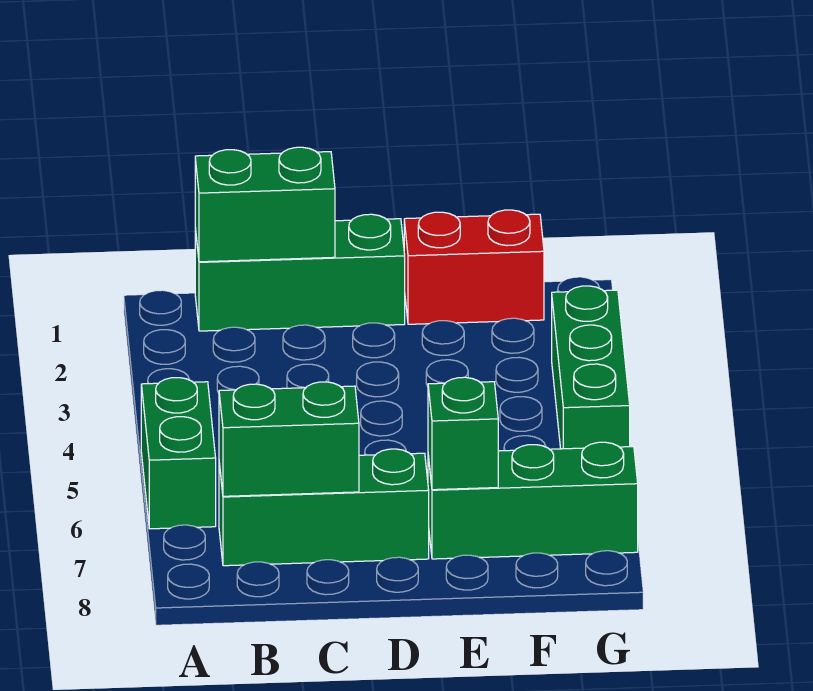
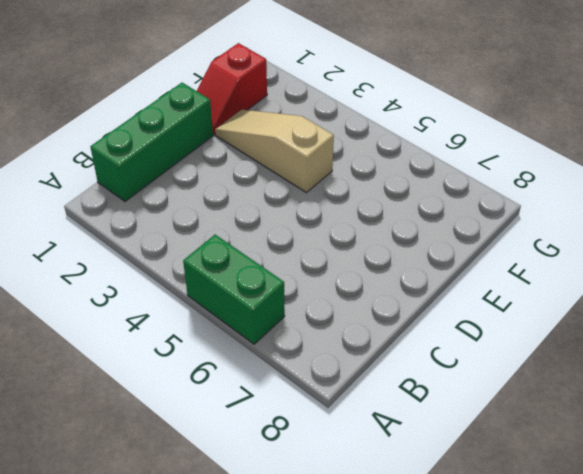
red 1x2 slope [197,43,267,135] -> red 1x2 brick [404,210,544,324]
tan 1x3 slope [215,110,334,193] -> none
none -> green 1x3 brick [219,449,429,566]
none -> green 1x3 brick [428,442,638,559]

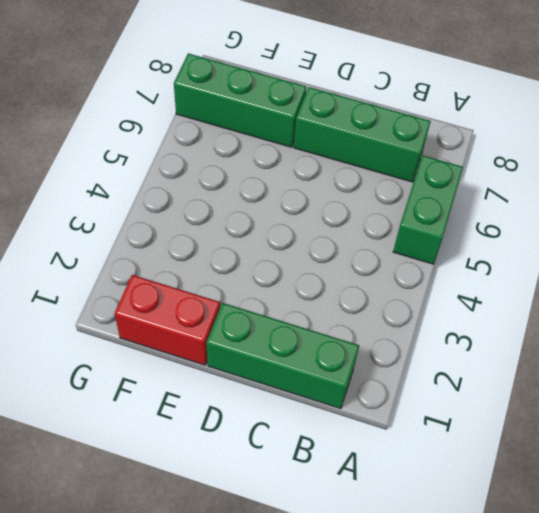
none -> green 1x3 brick [552,286,630,449]
none -> green 1x2 brick [195,147,335,262]

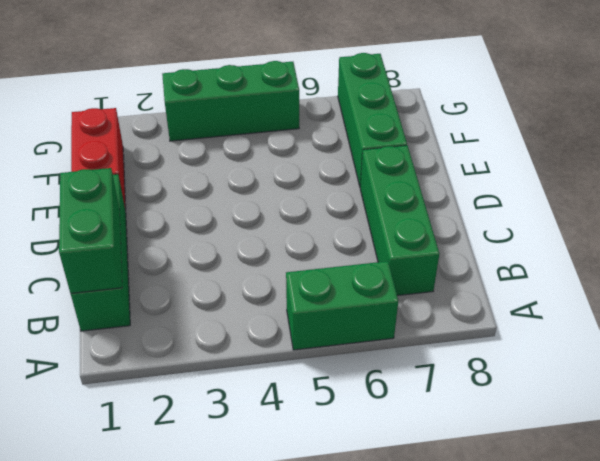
none -> green 1x2 brick [219,382,359,496]
none -> green 1x1 brick [428,377,498,490]

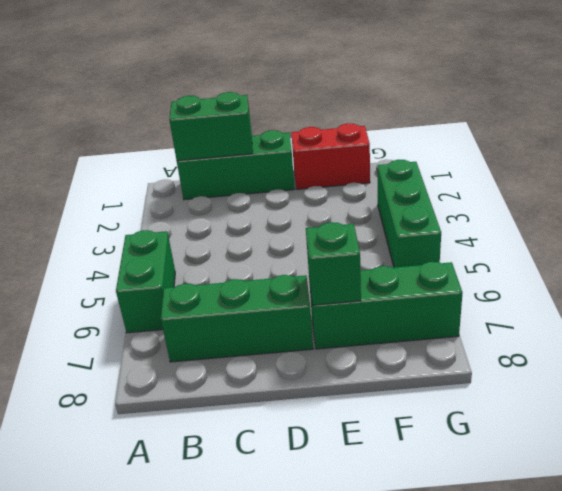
none -> green 1x2 brick [219,382,359,496]

